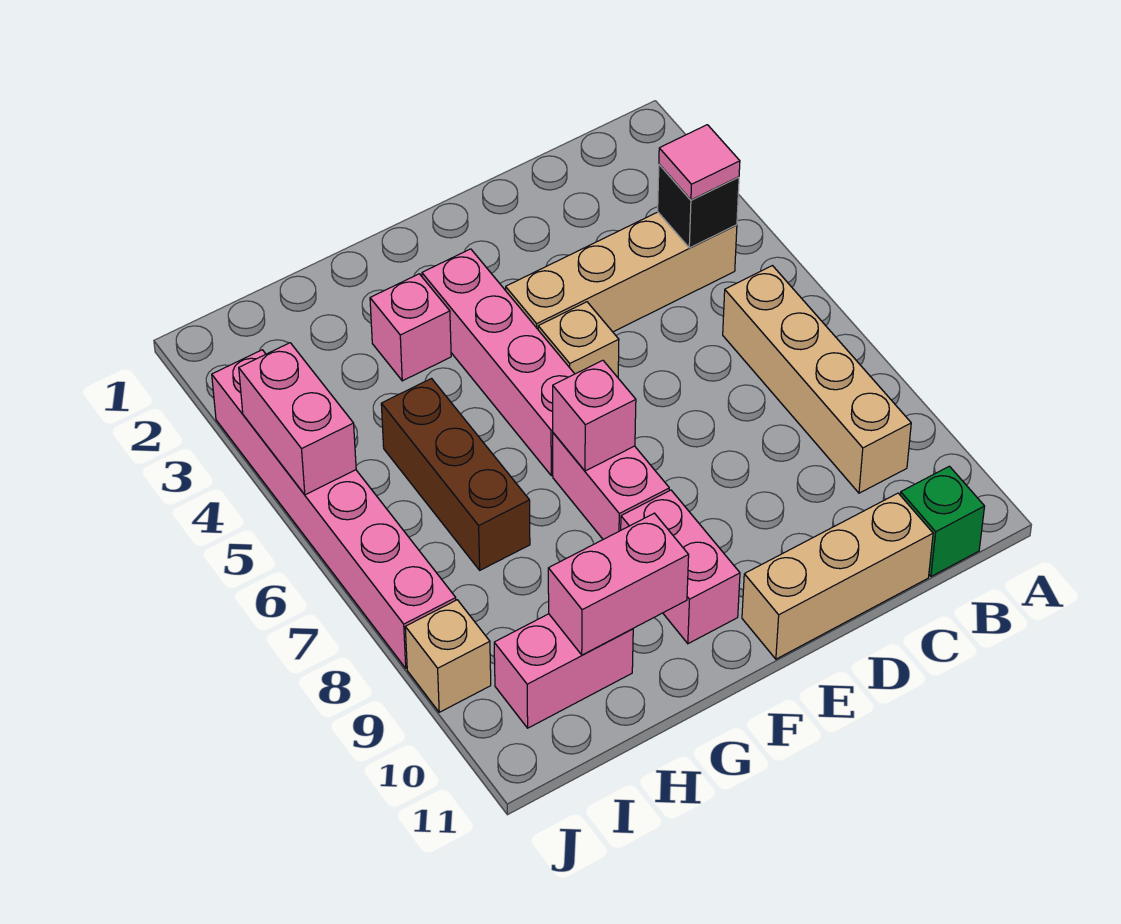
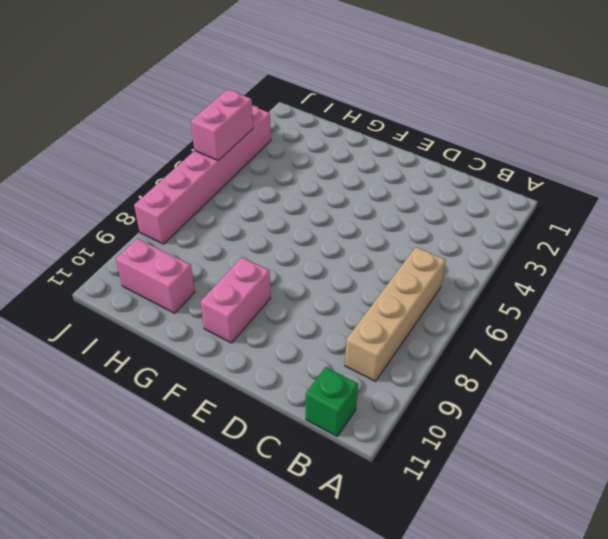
none -> tan 1x4 brick [506,212,737,332]
none -> tan 1x3 brick [742,493,933,659]
none -> tan 1x1 brick [538,302,619,377]

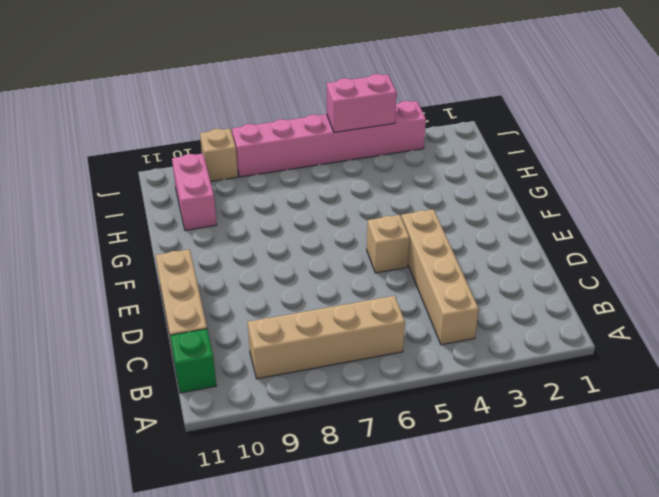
none -> pink 1x4 brick [422,249,574,476]
none -> pink 1x2 brick [553,433,669,539]
none -> pink 1x2 brick [621,490,740,644]

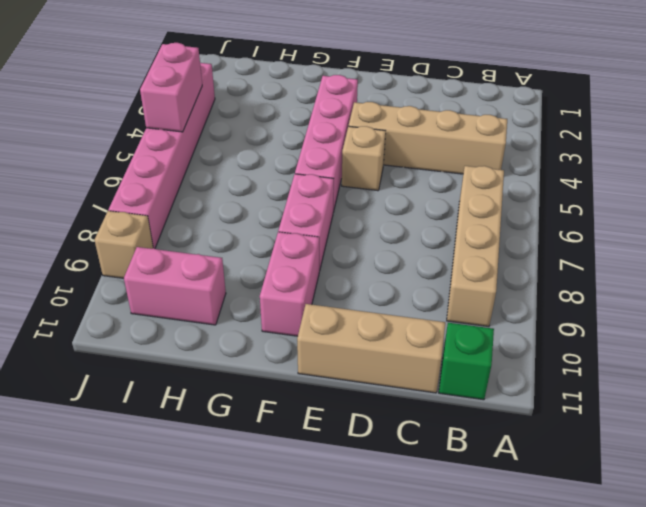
none -> pink 1x1 brick [370,274,451,381]
none -> brown 1x3 brick [381,379,530,570]
none -> black 1x1 brick [658,164,739,248]

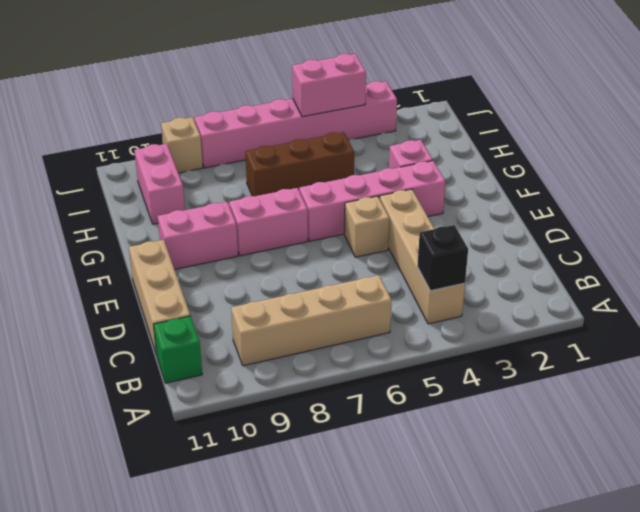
none -> pink 1x1 brick [553,360,636,471]
none -> pink 1x2 brick [548,513,689,655]
none -> pink 1x1 tile [659,125,740,200]

